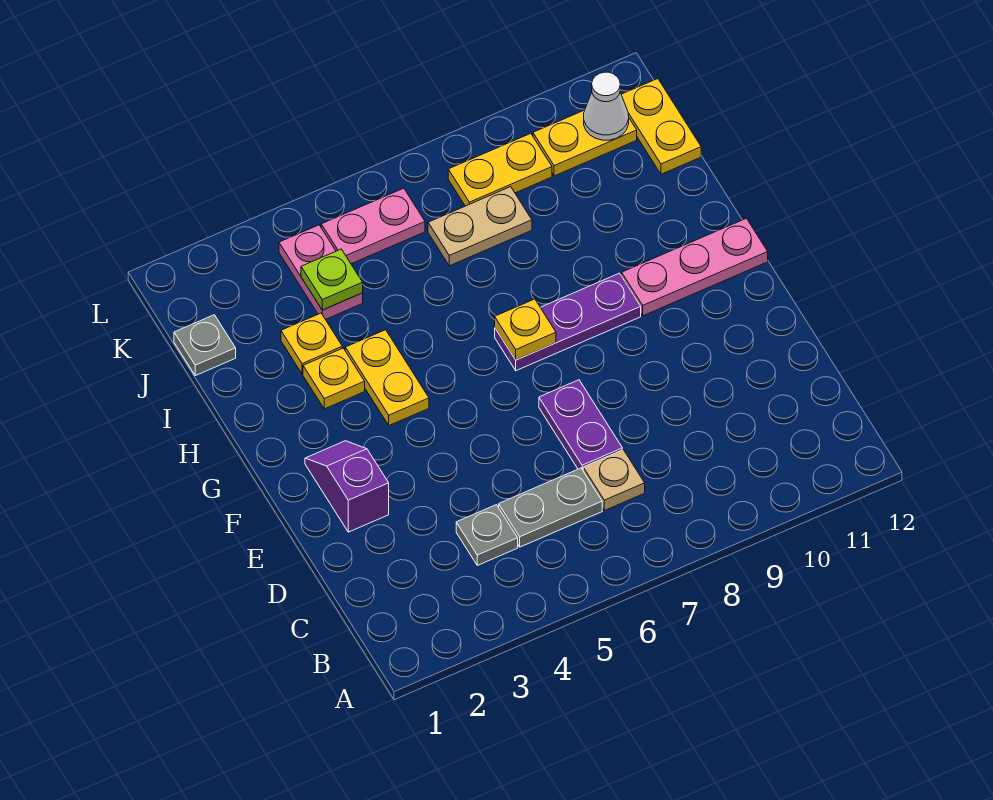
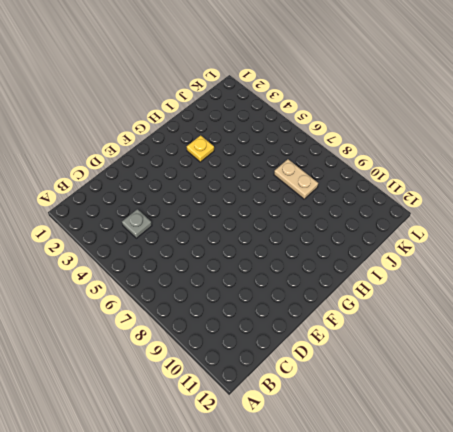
none -> grey 1x2 plate [499,468,602,547]
none -> tan 1x1 plate [583,450,645,511]
none -> purple 1x2 plate [539,380,622,470]

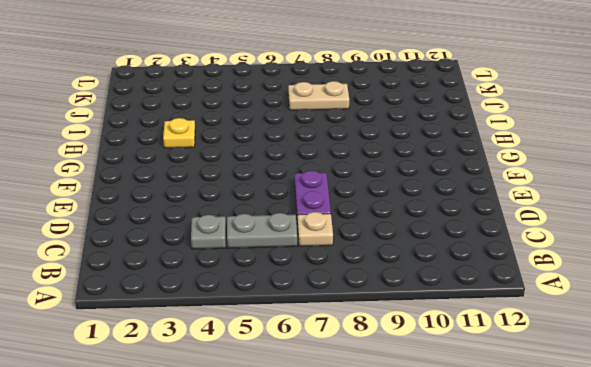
none -> purple 1x2 slope [305,441,389,532]
none -> yellow 1x2 plate [345,330,429,425]
none -> purple 1x3 plate [495,273,641,371]

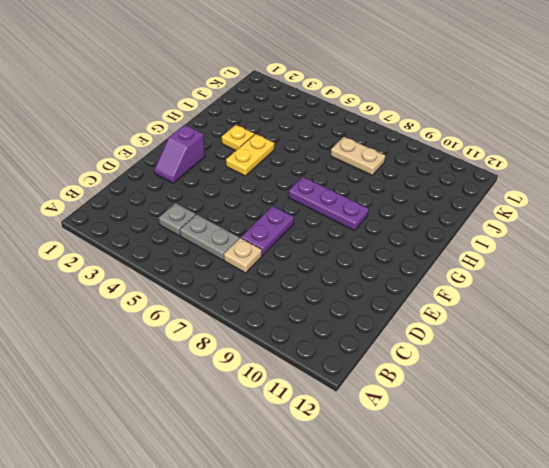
purple 1x2 slope [154,125,205,183] -> purple 1x2 slope turned to [305,441,389,532]
none -> pink 1x3 plate [622,218,768,316]
none -> yellow 1x1 plate [281,313,342,374]
none -> grey 1x1 plate [174,315,236,376]

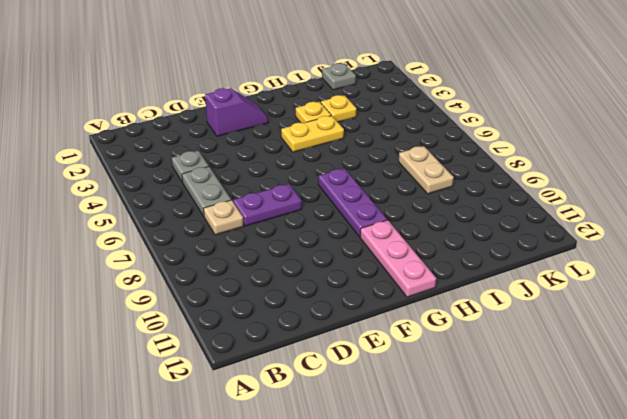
none -> pink 1x2 plate [279,225,363,319]
none -> yellow 1x2 plate [621,79,701,174]
none -> pink 1x2 plate [321,188,425,264]

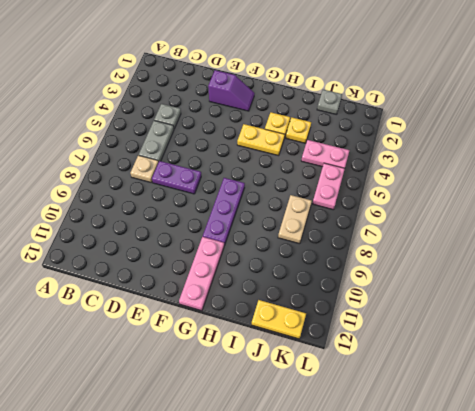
none -> yellow 1x2 plate [448,133,552,206]
none -> yellow 1x2 plate [533,110,637,176]
none -> yellow 1x1 plate [495,299,556,360]

